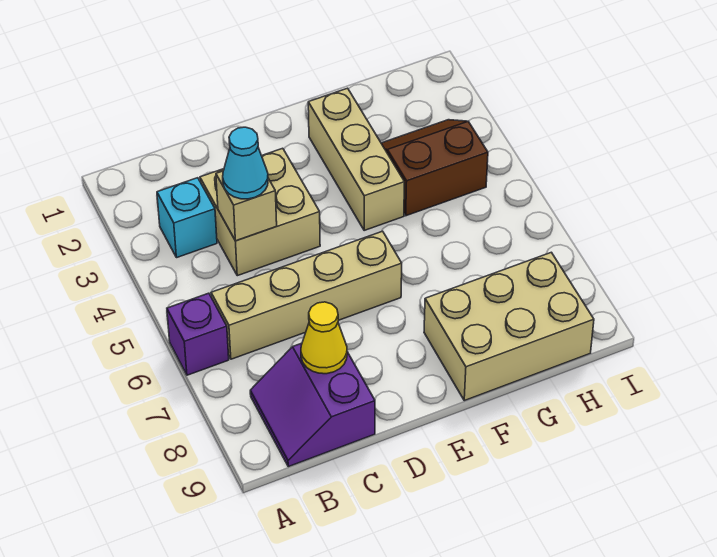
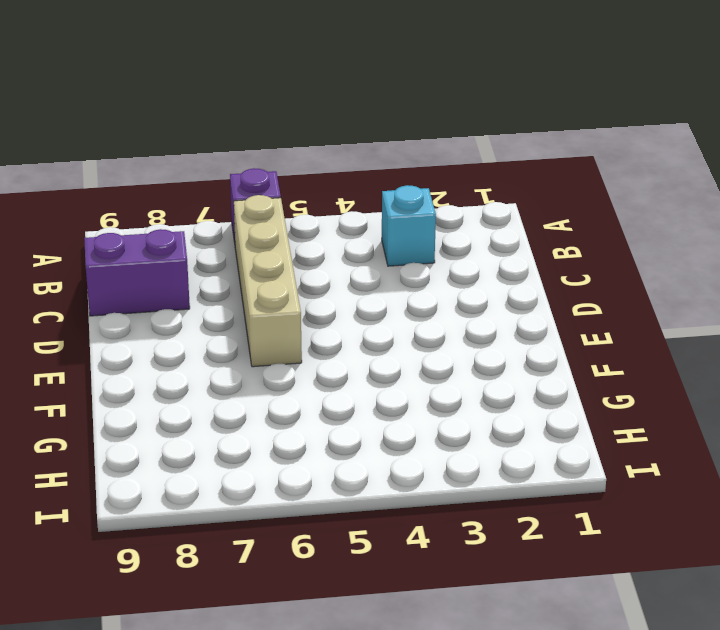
none -> tan 2x2 brick [200,148,320,276]
none -> tan 1x3 brick [308,88,404,230]

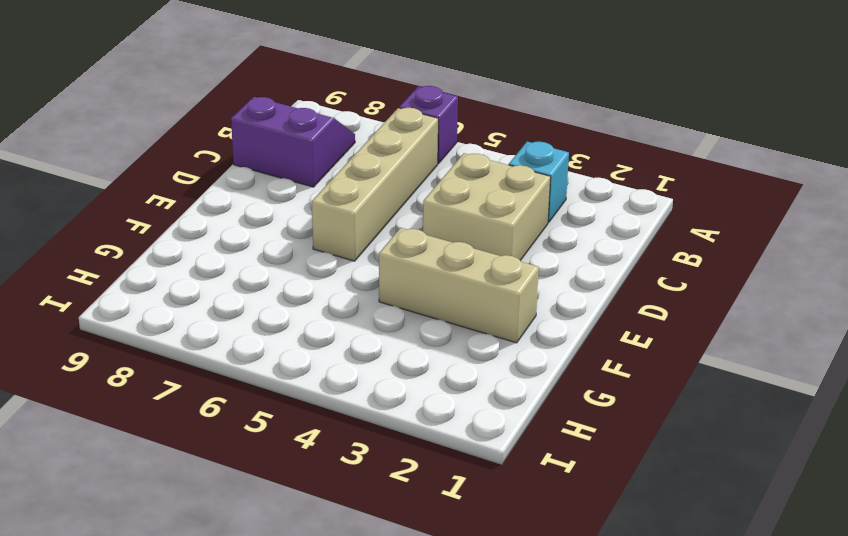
none -> tan 2x3 brick [424,252,594,401]
none -> brown 2x2 slope [381,120,488,216]

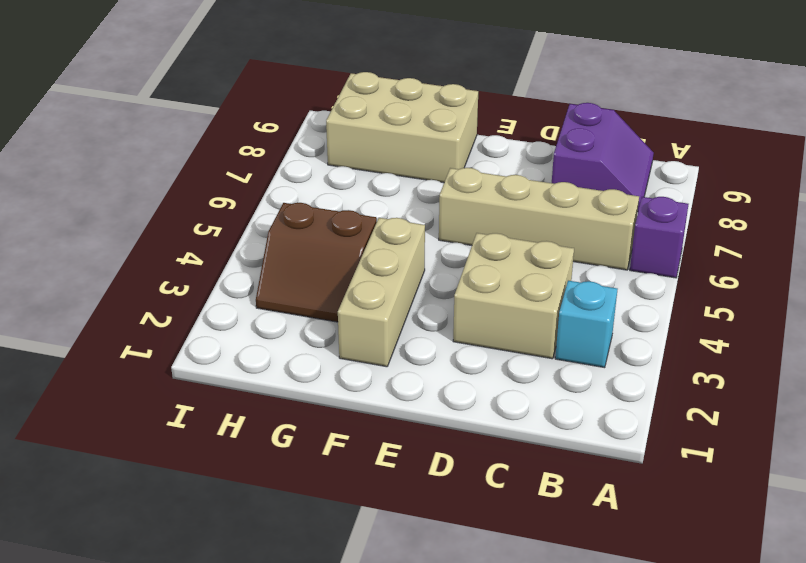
none -> tan 1x1 brick [216,171,277,241]
none -> yellow 1x1 cone [301,302,347,374]

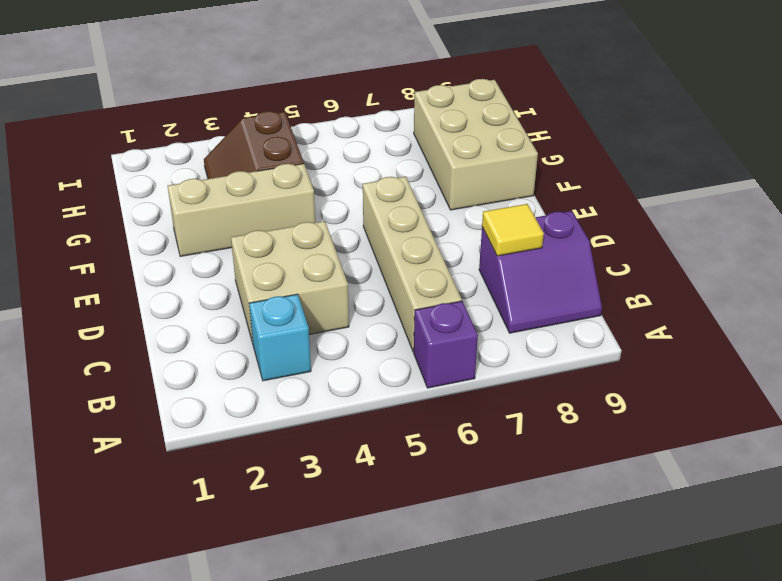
yellow 1x1 tile [482,204,544,256] -> yellow 1x1 cone [301,302,347,374]
none -> tan 1x1 brick [216,171,277,241]
none -> cyan 1x1 cone [223,127,268,199]

